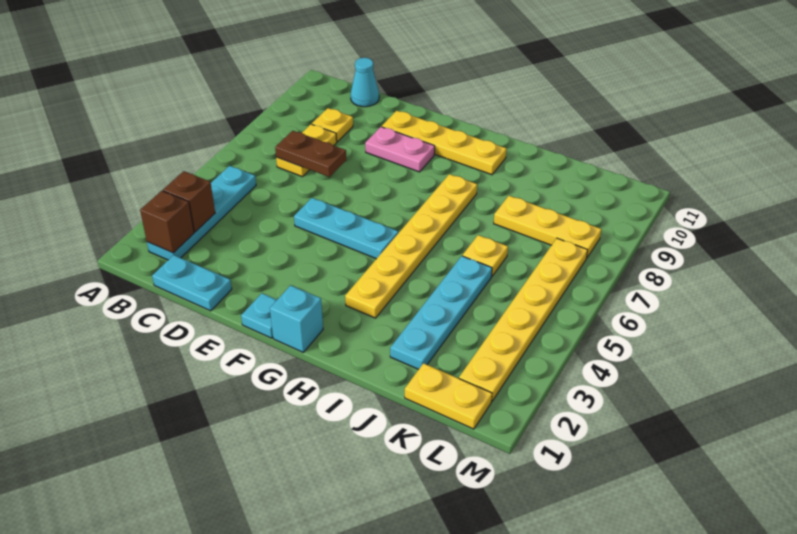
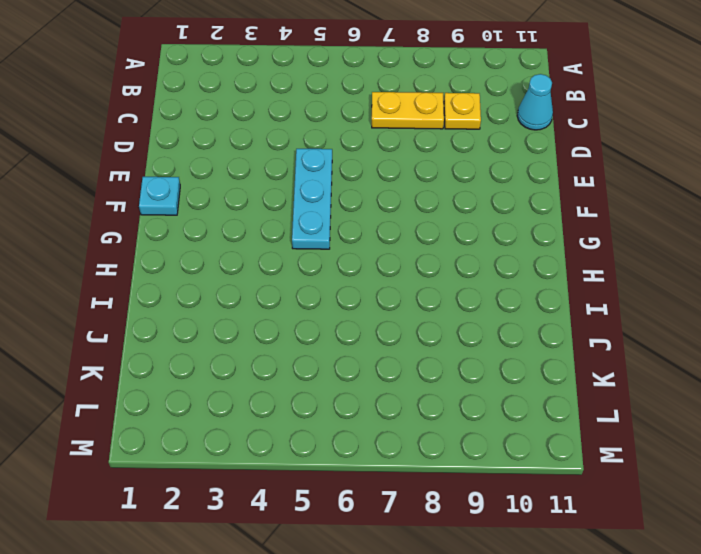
none -> cyan 1x4 plate [147,166,256,260]
none -> cyan 1x2 plate [152,255,232,311]
none -> pink 1x2 plate [365,127,435,172]

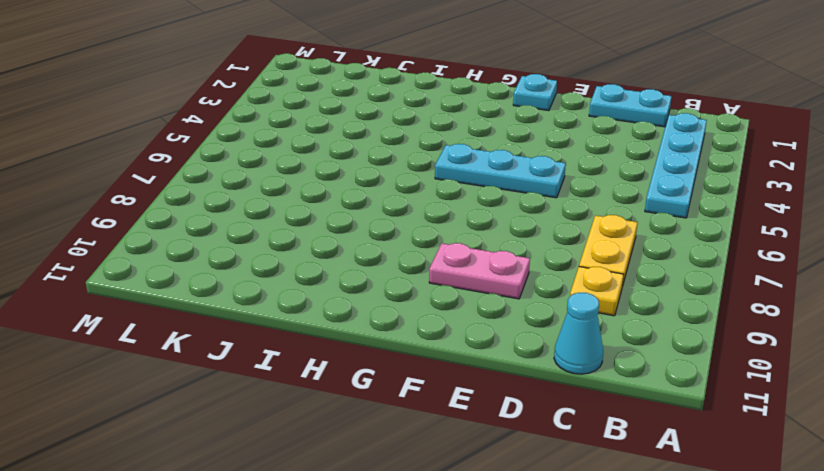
none -> yellow 1x4 plate [382,111,507,175]
none -> cyan 1x1 brick [270,285,323,352]
none -> yellow 1x6 plate [345,174,477,318]

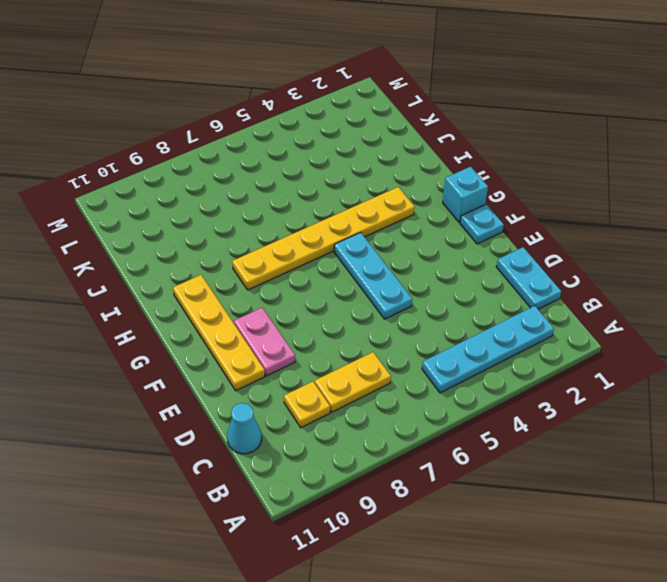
none -> cyan 1x4 plate [390,256,492,369]
none -> yellow 1x1 plate [462,235,508,276]
none -> yellow 1x3 plate [494,196,601,258]

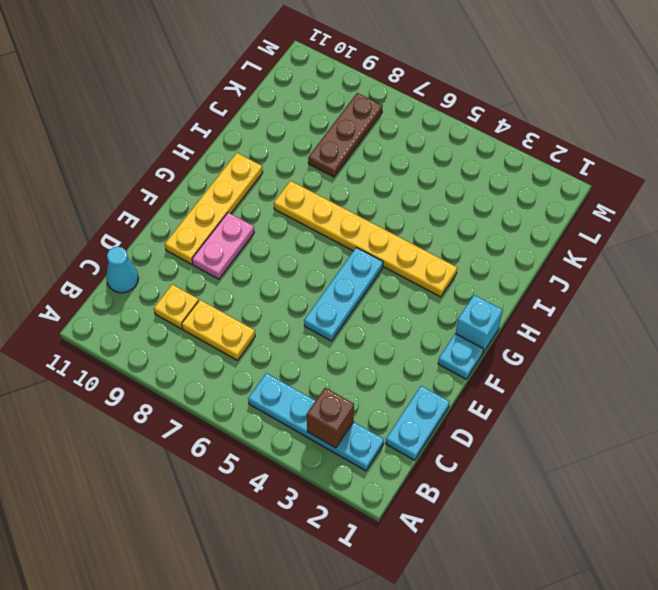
brown 1x3 plate [308,93,383,177] -> yellow 1x3 plate [494,196,601,258]
none -> cyan 1x4 plate [390,256,492,369]
none -> yellow 1x1 plate [462,235,508,276]
none -> yellow 1x2 plate [405,363,492,429]

